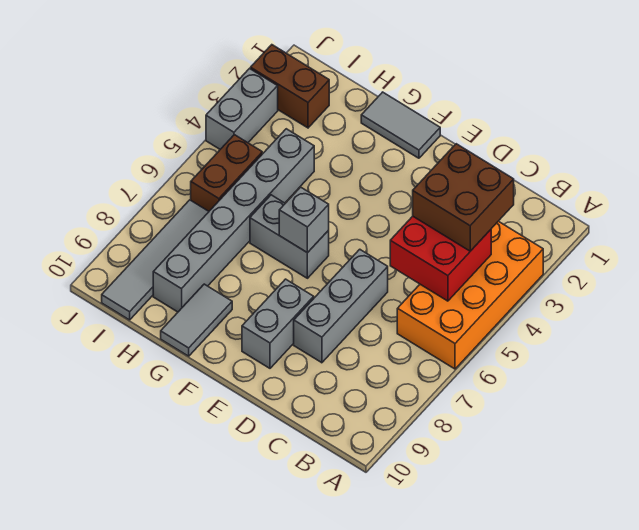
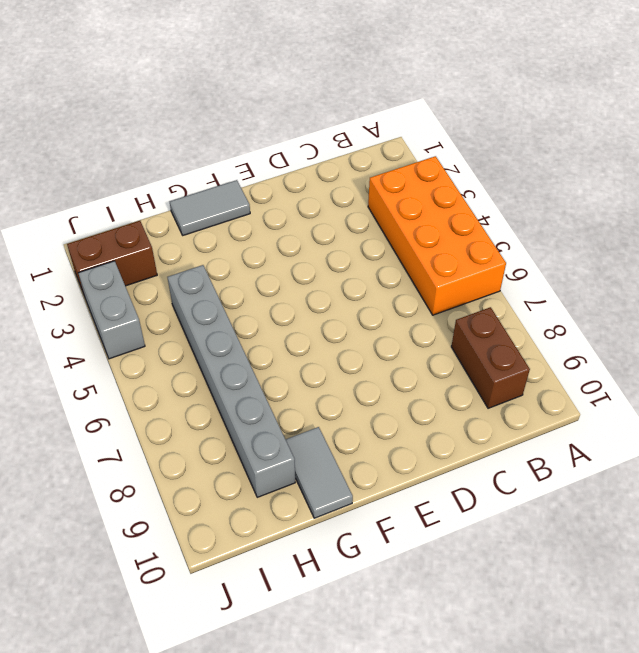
brown 1x2 brick [451,307,530,408] -> brown 1x2 brick moved to [191,135,262,211]
none -> grey 1x3 brick [294,249,388,363]
none -> grey 1x2 brick [242,279,314,368]
none -> grey 1x2 brick [250,195,329,278]

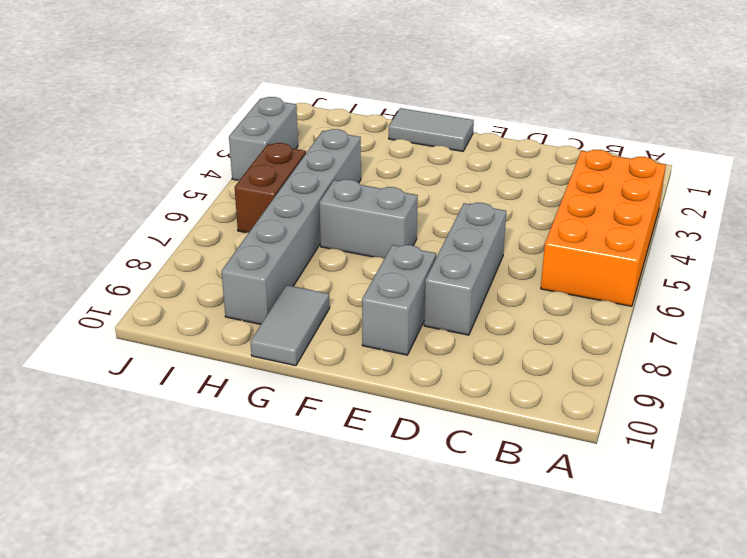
none -> brown 1x2 brick [250,45,329,128]
none -> grey 1x4 tile [102,200,209,320]
none -> red 2x2 brick [390,216,491,301]

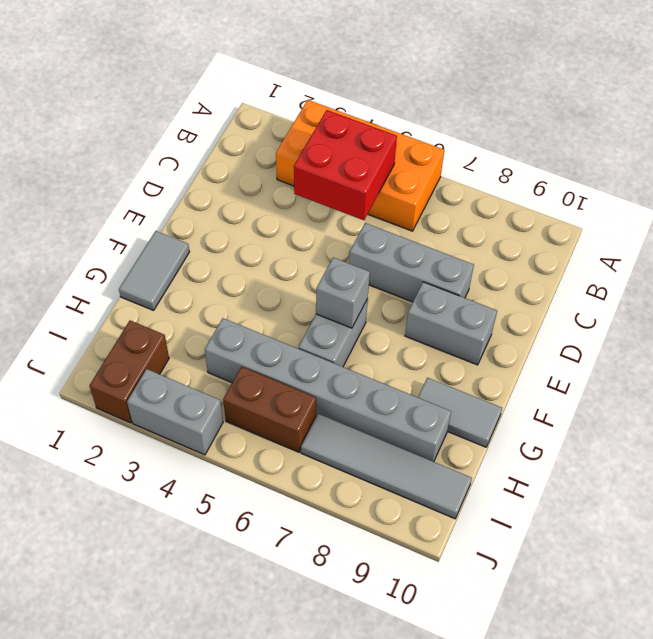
none -> brown 2x2 brick [413,144,514,251]

